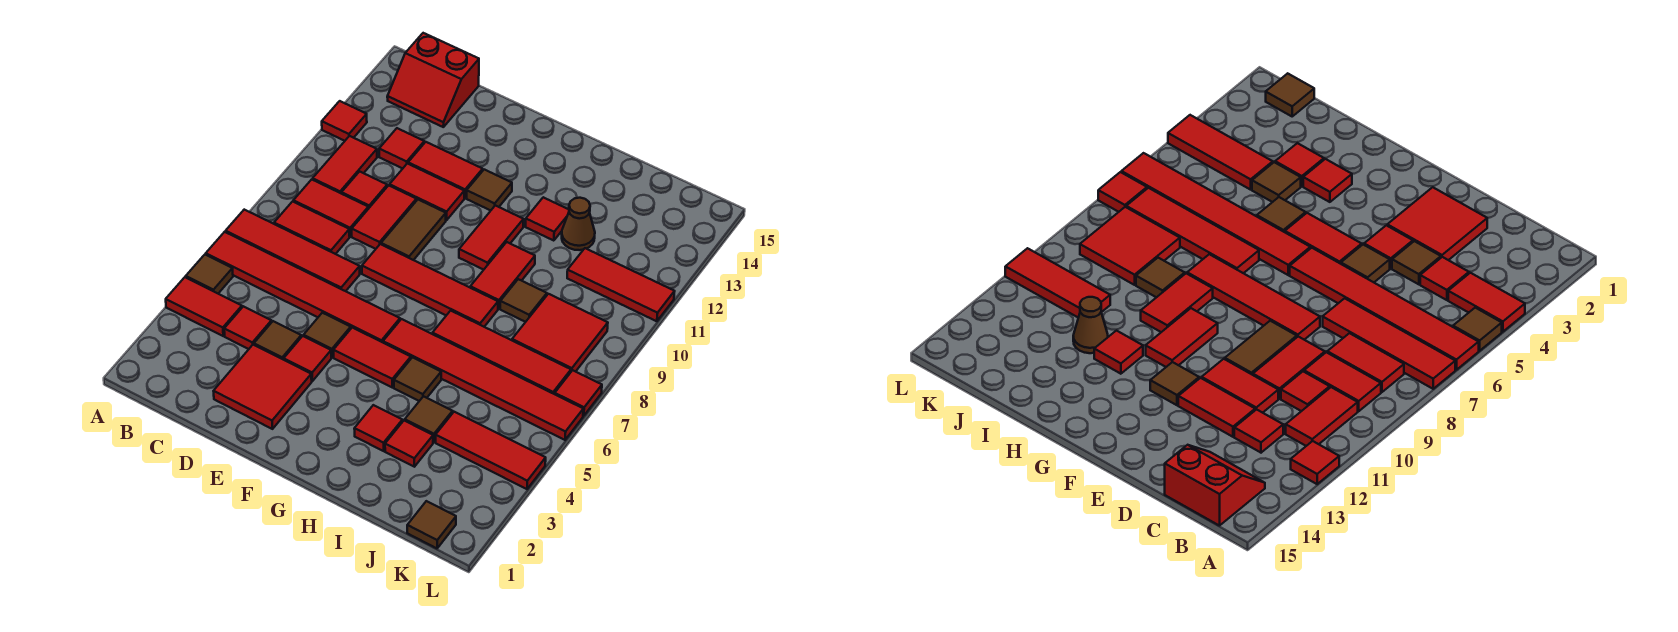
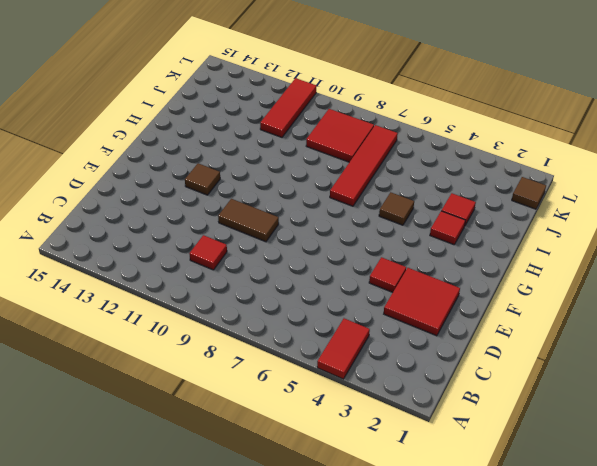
none -> brown 1x1 tile [186,254,233,293]
none -> red 1x6 tile [206,232,400,342]
none -> red 1x4 tile [226,210,360,291]
none -> red 1x1 tile [322,101,367,141]

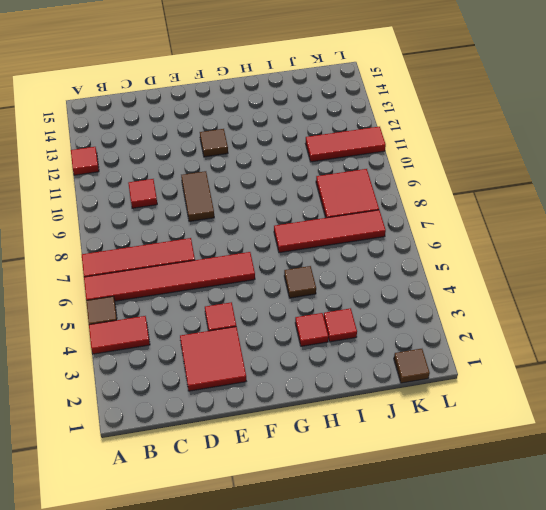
none -> red 1x2 tile [274,202,350,254]
none -> red 1x2 tile [293,179,368,236]
none -> red 1x2 tile [313,136,377,194]
none -> red 2x2 slope [387,33,479,127]

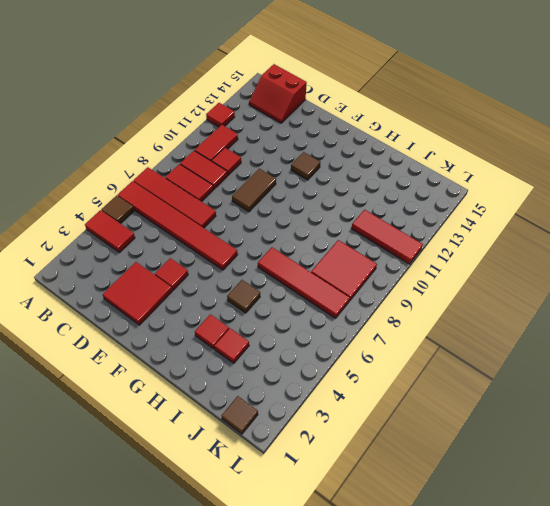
none -> red 1x1 tile [224,306,272,349]
none -> red 1x1 tile [379,128,424,168]
none -> brown 1x1 tile [254,321,301,360]
none -> red 1x2 tile [352,185,416,249]

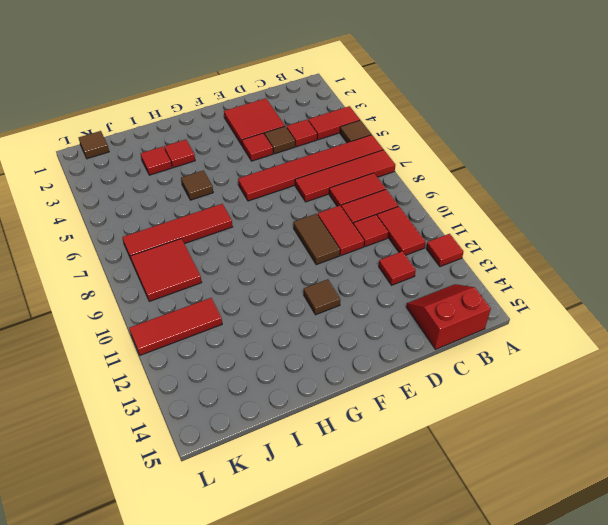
none -> red 1x2 tile [390,163,464,220]
none -> red 1x2 tile [408,142,483,198]
none -> brown 1x1 tile [304,313,351,357]
none -> red 1x4 tile [362,244,498,327]

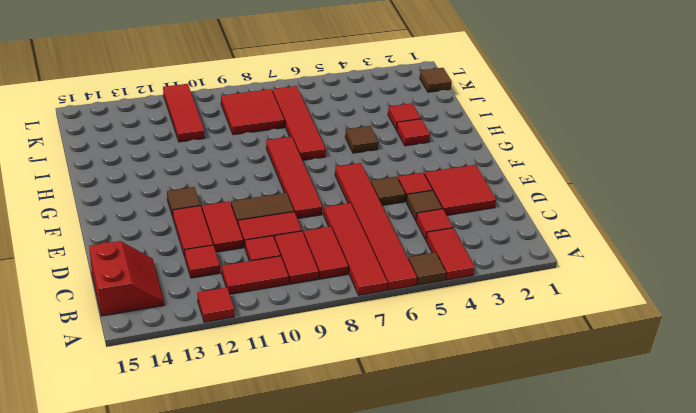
none -> red 1x2 tile [333,328,411,387]
none -> red 1x6 tile [383,319,583,440]
none -> red 1x2 tile [459,205,523,270]
none -> red 1x2 tile [470,242,535,309]

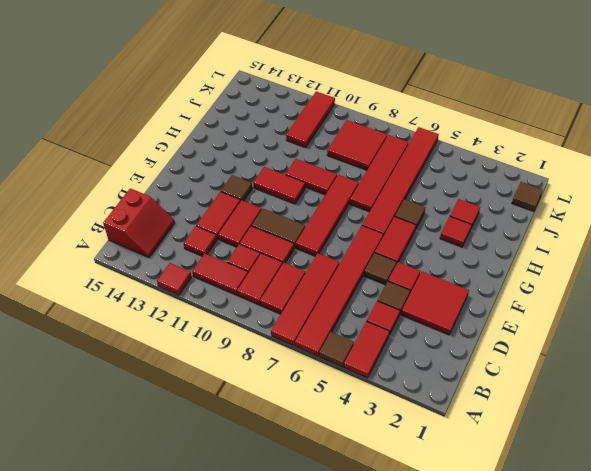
none -> red 1x1 tile [526,197,569,241]
none -> brown 1x1 tile [405,396,453,442]
none -> brown 1x1 tile [500,279,547,322]
none -> brown 1x1 cone [562,198,595,250]

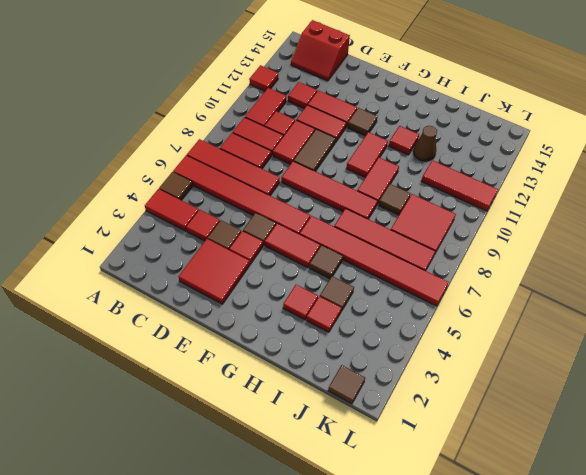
none -> red 1x3 tile [436,412,546,489]
none -> red 1x1 tile [555,370,602,416]

